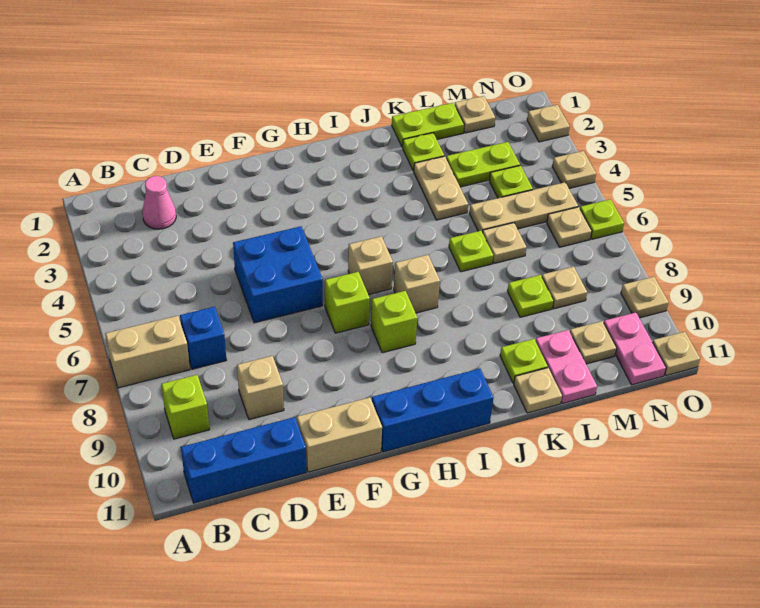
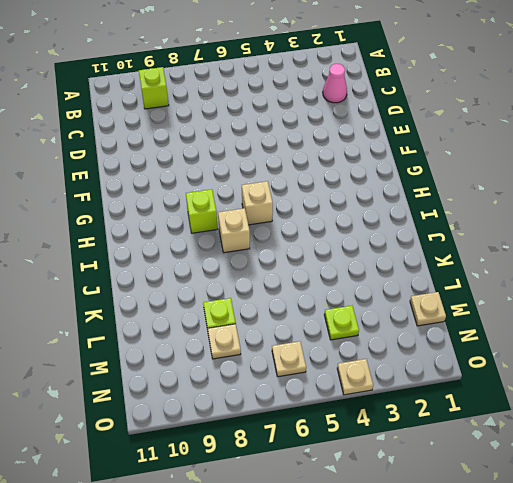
none -> tan 1x2 brick [105,316,190,388]
none -> blue 1x3 brick [181,417,306,503]
none -> blue 1x1 brick [180,307,226,369]
none -> tan 1x1 brick [237,356,284,420]

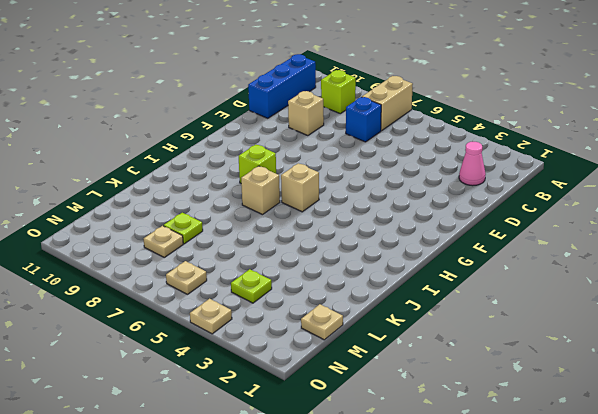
none -> blue 2x2 brick [233,226,323,323]
none -> tan 1x2 brick [297,397,382,472]
none -> lime 1x1 brick [325,272,370,333]
none -> blue 1x3 brick [372,369,494,452]

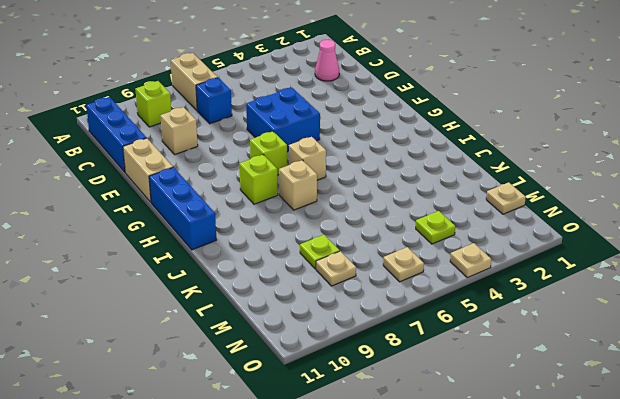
none -> lime 1x2 plate [392,103,464,147]
none -> lime 1x1 plate [403,133,444,171]
none -> tan 1x2 plate [414,156,468,220]
none -> lime 1x1 plate [449,231,493,272]

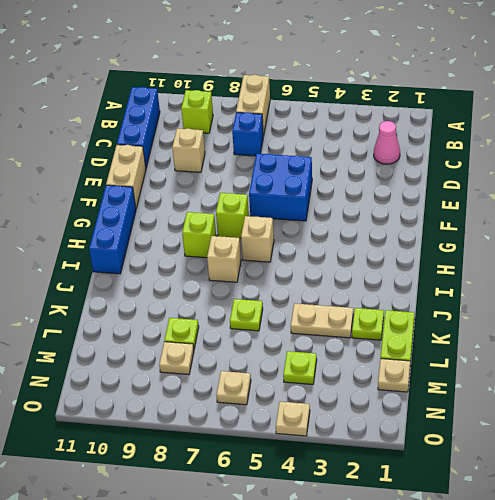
none -> lime 1x1 plate [500,339,548,383]
none -> tan 1x1 plate [514,368,562,413]
none -> lime 1x2 plate [446,142,520,187]
none -> tan 1x3 plate [469,182,578,233]

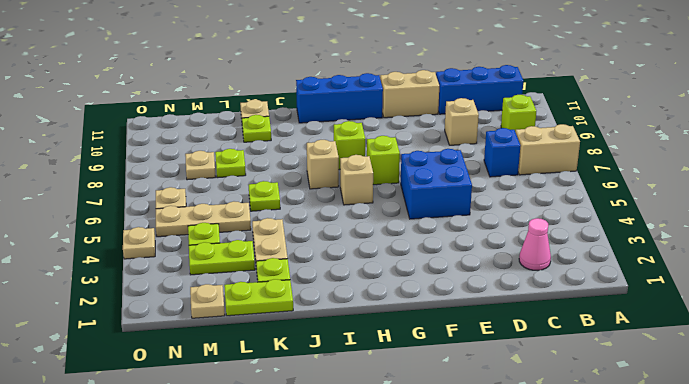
none -> tan 1x1 plate [483,223,526,263]
none -> pink 1x2 plate [535,330,597,404]
none -> tan 1x1 plate [570,321,617,364]
none -> pink 1x2 plate [604,312,666,385]

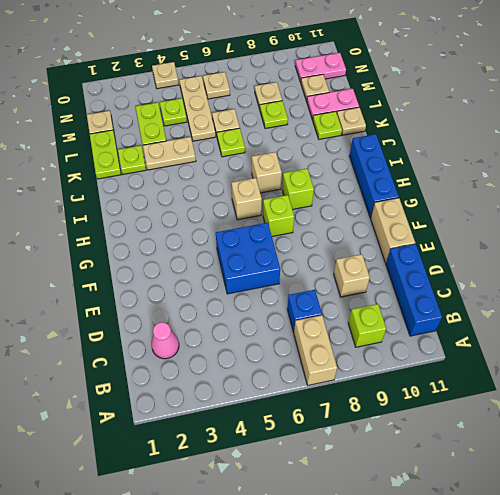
none -> tan 1x1 plate [527,105,570,142]
none -> lime 1x1 plate [580,199,624,239]
none -> tan 1x1 plate [621,277,669,318]
none -> tan 1x1 plate [653,332,700,376]

